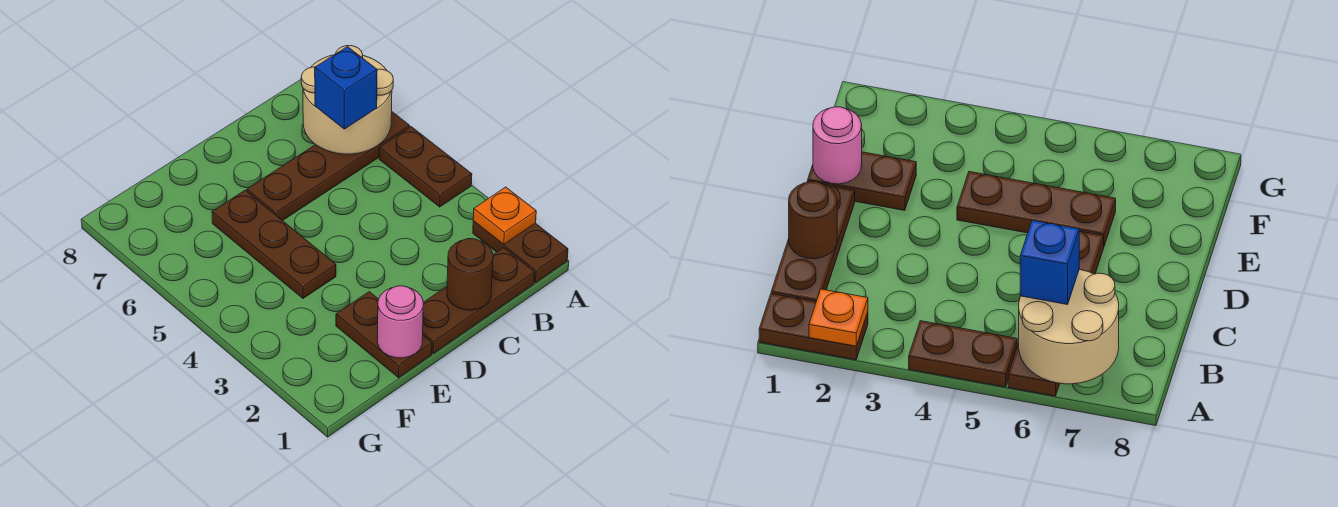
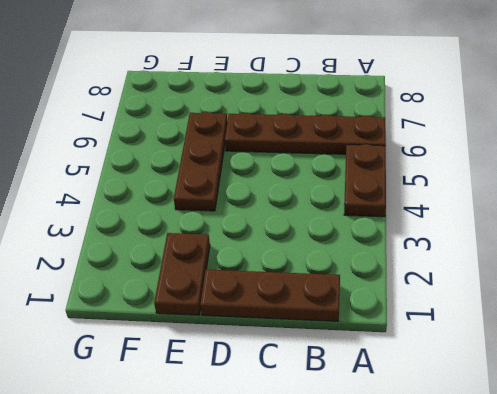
none -> brown 1x2 plate [473,221,568,283]
none -> orange 1x1 plate [473,187,536,245]

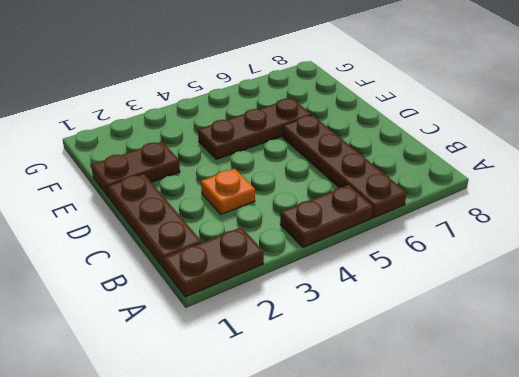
orange 1x1 plate [201,169,255,214] -> orange 1x1 plate moved to [473,187,536,245]
none -> tan 2x2 round brick [301,46,393,154]
none -> brown 1x1 round brick [447,239,493,310]

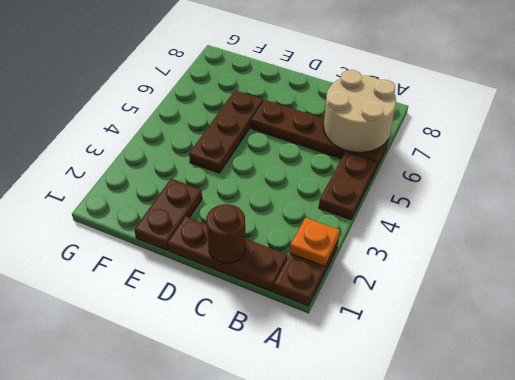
none -> pink 1x1 round brick [377,286,423,358]
none -> blue 1x1 brick [315,47,377,129]

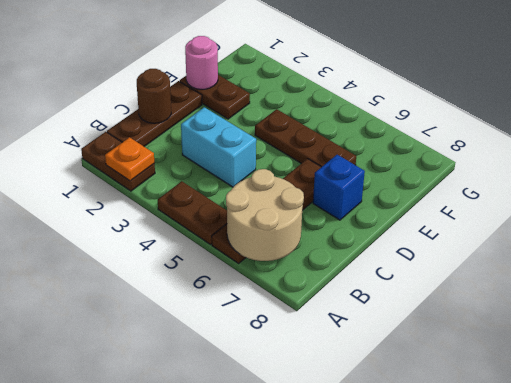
cyan 1x2 brick [181,107,256,187] -> none
blue 1x1 brick [313,155,365,220] -> blue 1x1 brick moved to [315,47,377,129]

